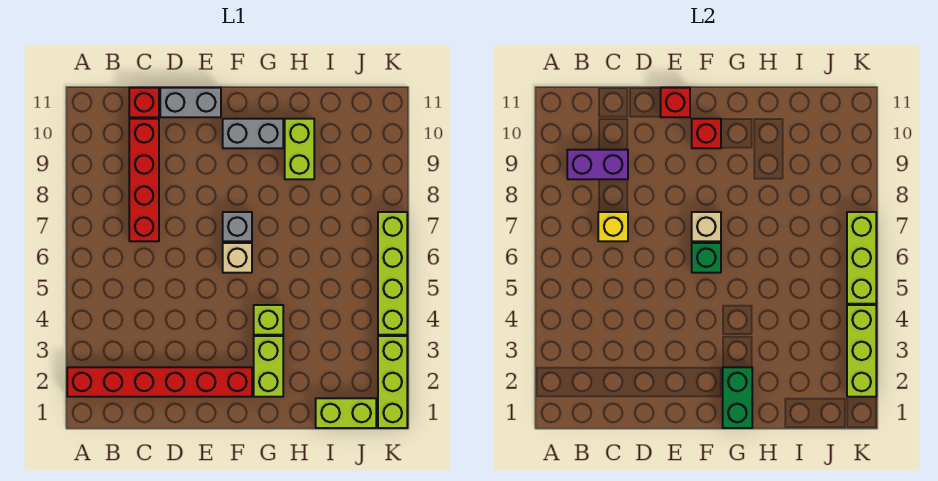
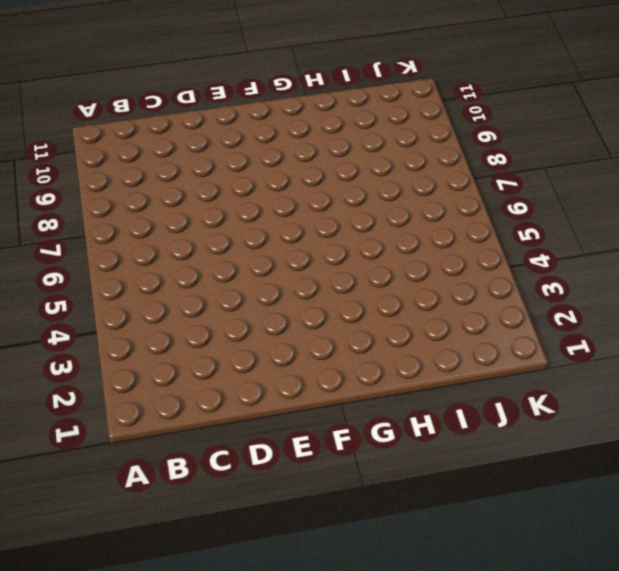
none -> red 1x6 brick [67,367,252,397]
none -> red 1x4 brick [129,119,159,241]
none -> red 1x1 brick [129,88,159,117]

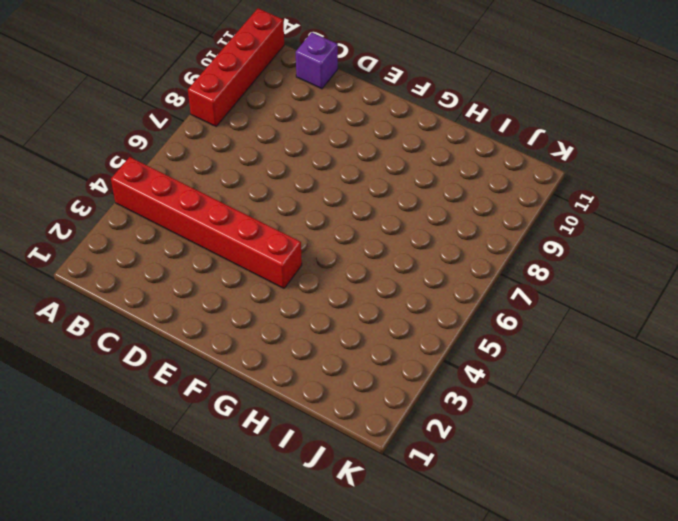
red 1x6 brick [111,157,302,288] -> red 1x6 brick moved to [67,367,252,397]
red 1x4 brick [188,8,284,126] -> red 1x4 brick moved to [129,119,159,241]
purple 1x1 brick [296,33,338,89] -> red 1x1 brick [129,88,159,117]
none -> grey 1x2 brick [160,88,221,117]
none -> tan 1x1 brick [223,243,252,273]
none -> grey 1x1 brick [223,212,252,241]

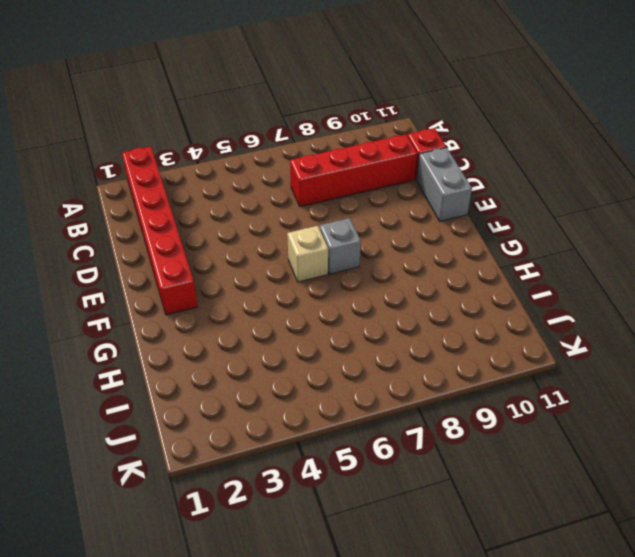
none -> grey 1x2 brick [223,119,283,148]
none -> lime 1x2 brick [254,336,283,397]
none -> lime 1x1 brick [254,305,283,335]

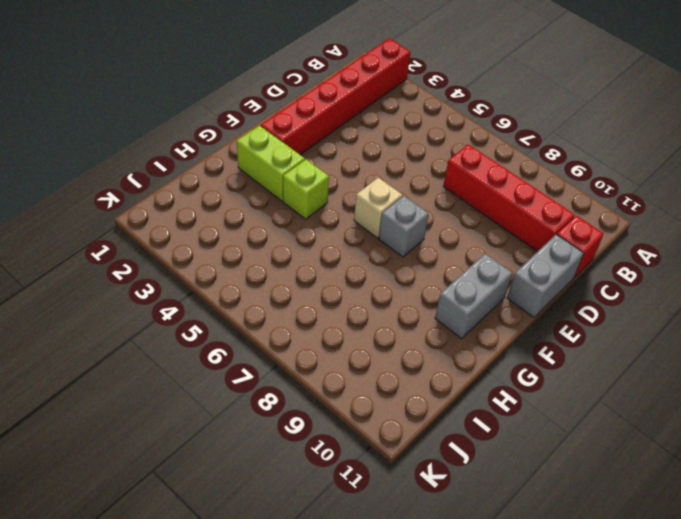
none -> lime 1x2 brick [285,119,314,179]
none -> lime 1x2 brick [316,398,376,428]
none -> lime 1x3 brick [378,336,407,428]

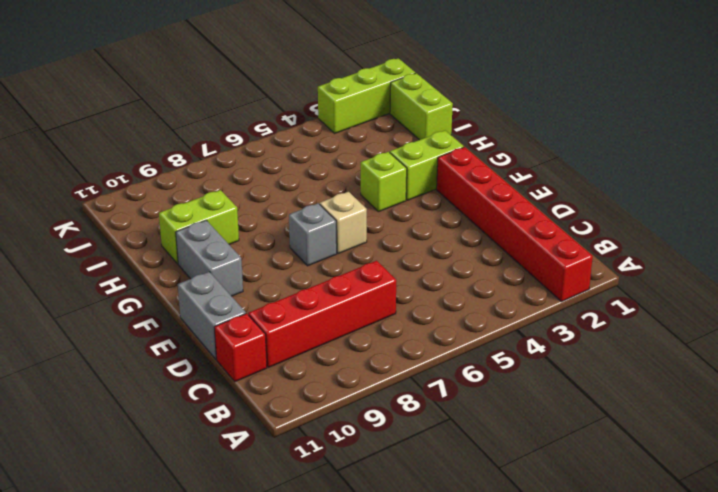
none -> lime 1x4 brick [378,212,407,335]
none -> purple 1x2 brick [567,150,628,179]
none -> yellow 1x1 brick [598,212,628,241]

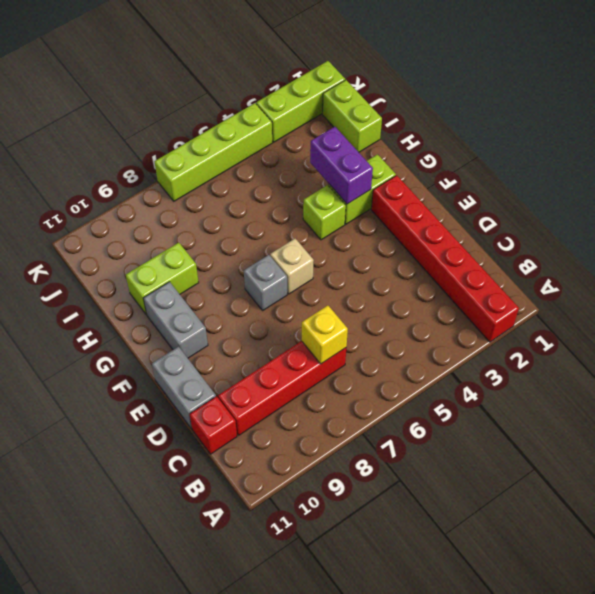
purple 1x2 brick [310,127,373,204] -> purple 1x2 brick moved to [567,150,628,179]
none -> red 1x1 brick [661,88,690,117]
none -> green 1x1 brick [692,243,721,273]
none -> tan 1x1 brick [692,212,721,241]

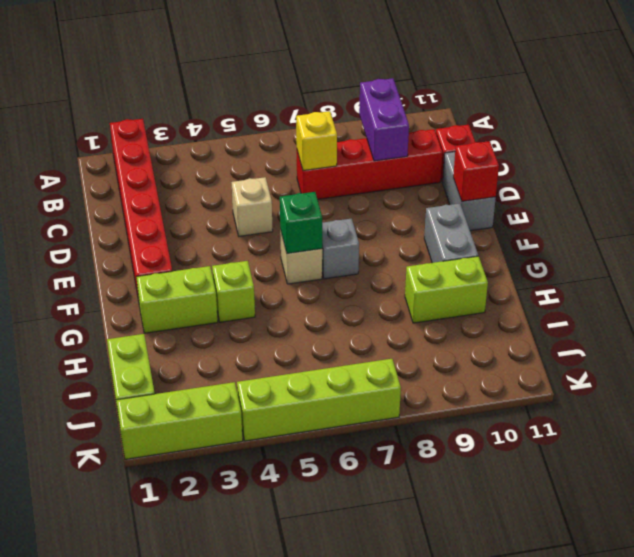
tan 1x1 brick [232,177,273,236] -> tan 1x1 brick moved to [692,212,721,241]
none -> red 1x1 brick [692,119,721,148]
none -> green 1x2 brick [723,367,752,428]
none -> lime 1x3 brick [847,305,876,397]

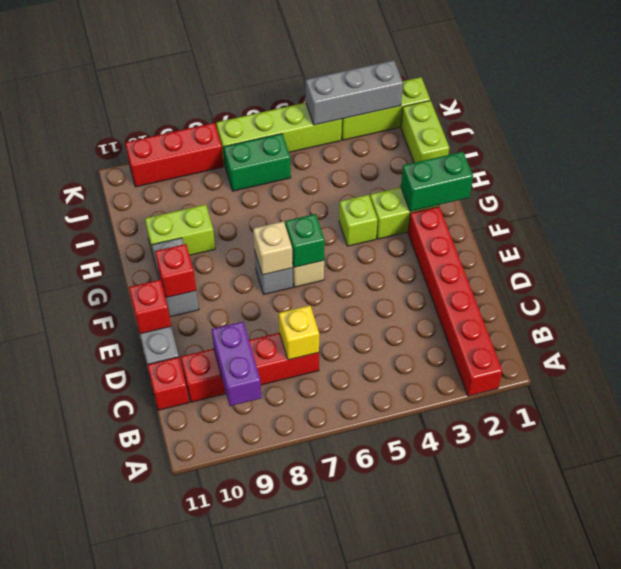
green 1x2 brick [224,134,291,191] -> none
grey 1x3 brick [306,60,403,125] -> lime 1x3 brick [847,305,876,397]
red 1x3 brick [125,123,224,187] -> none
none -> lime 1x3 brick [847,212,876,304]

